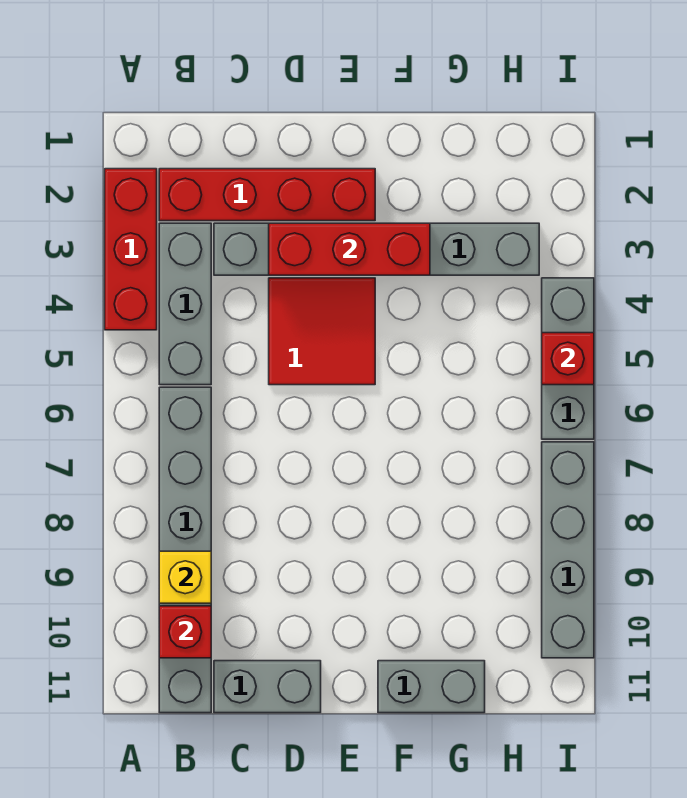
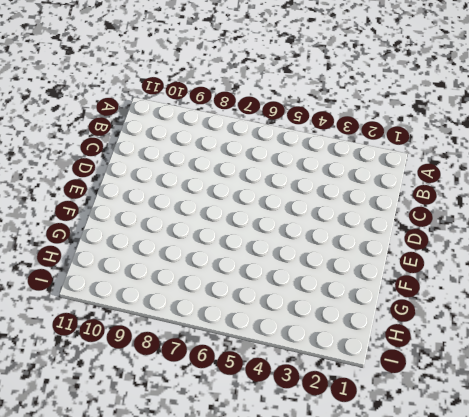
none -> red 1x3 brick [105,169,157,330]
none -> red 1x4 brick [159,169,375,221]
none -> grey 1x3 brick [159,223,211,385]

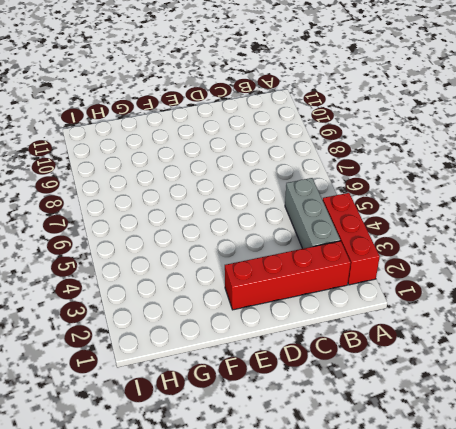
none -> grey 1x6 brick [159,387,211,713]
none -> grey 1x6 brick [214,223,539,275]
none -> grey 1x2 brick [214,661,321,713]

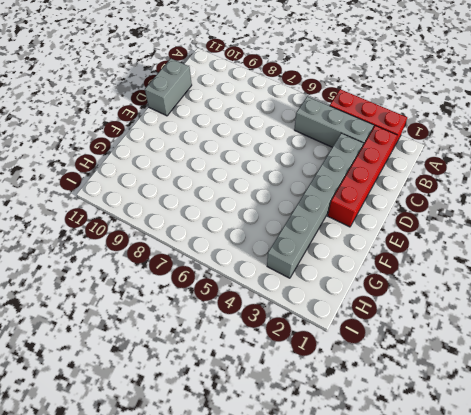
none -> grey 1x6 brick [159,387,211,713]
none -> red 2x2 tile [269,278,375,385]
none -> grey 1x2 brick [378,661,485,713]

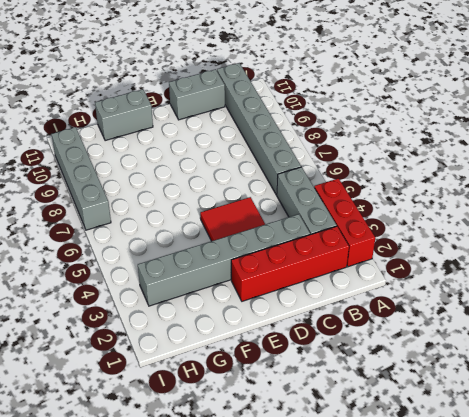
none -> grey 1x3 brick [542,278,594,439]
none -> yellow 1x1 brick [159,551,211,603]
none -> red 1x1 brick [159,606,211,658]

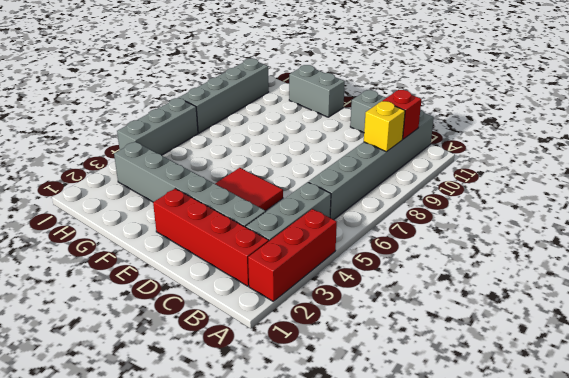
none -> red 1x3 brick [269,223,430,275]
none -> red 1x1 brick [542,333,594,385]

